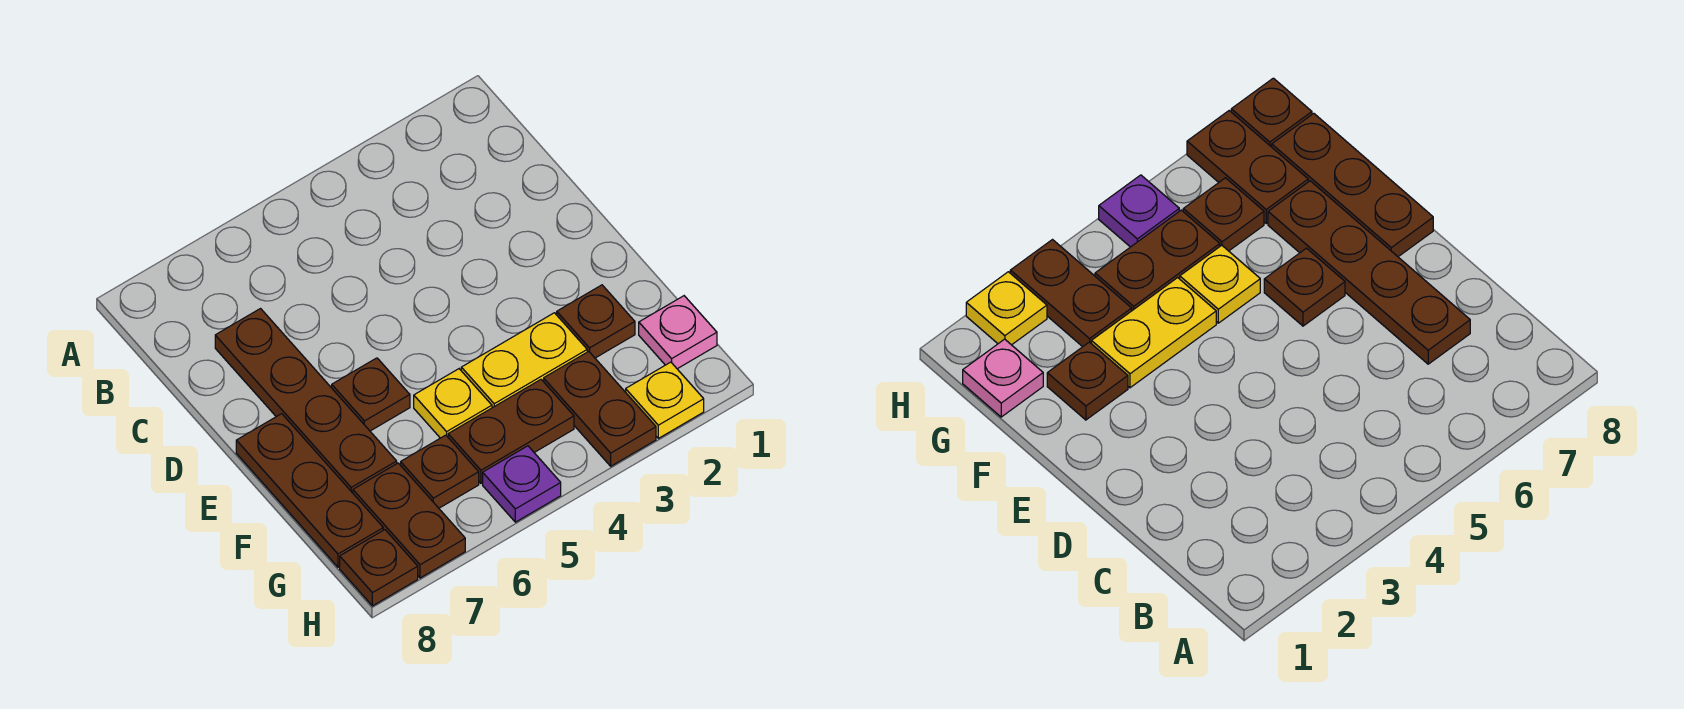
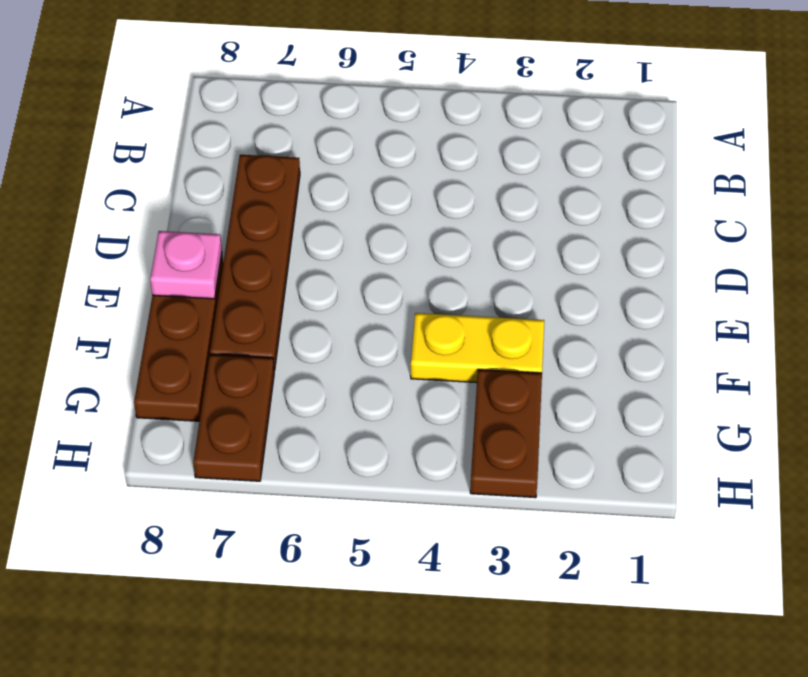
pink 1x1 plate [150,231,222,299] -> pink 1x1 plate moved to [639,296,717,369]
none -> brown 1x1 plate [332,358,410,431]
none -> brown 1x1 plate [557,285,635,358]
none -> yellow 1x1 plate [414,369,492,438]

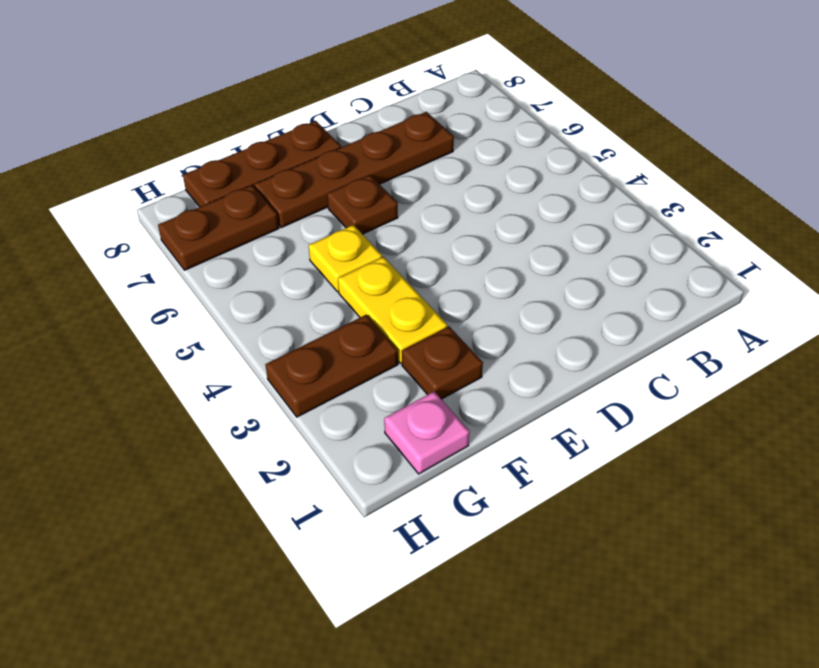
none -> brown 1x2 plate [448,380,574,483]
none -> brown 1x1 plate [401,435,479,508]
none -> yellow 1x1 plate [626,362,704,438]

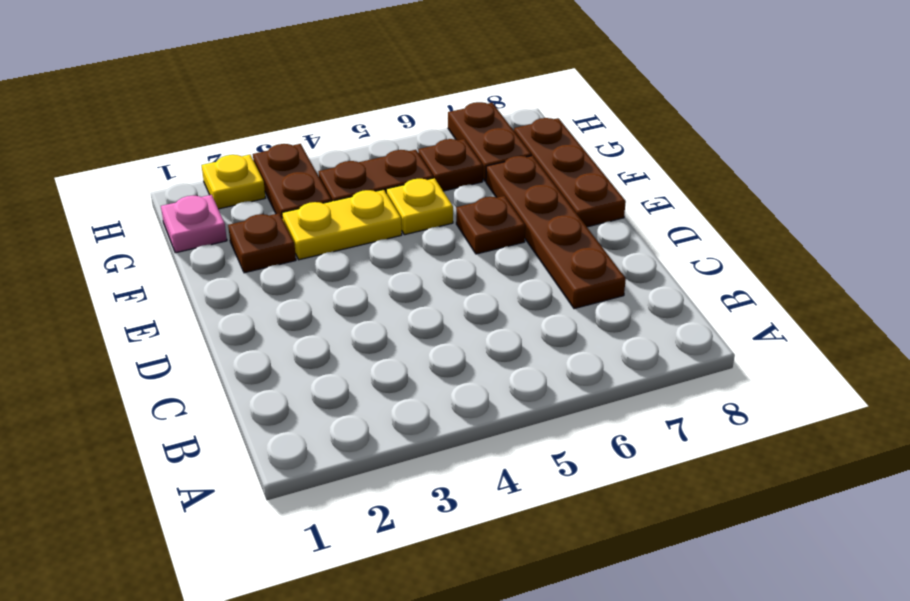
none -> purple 1x1 plate [483,446,561,522]
none -> brown 1x1 plate [340,530,418,606]

